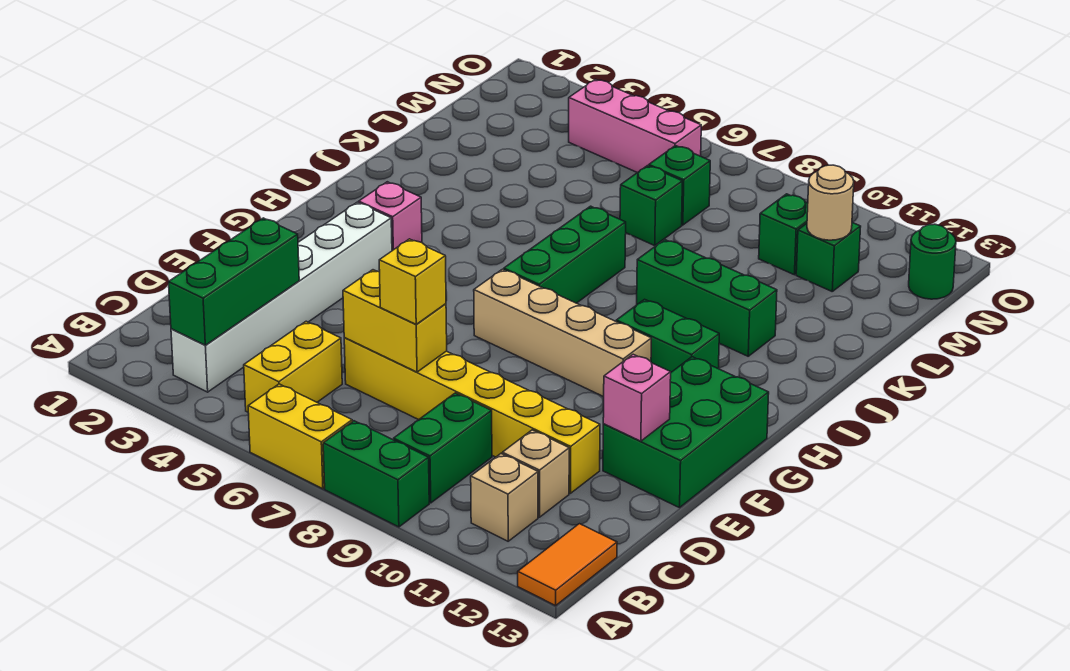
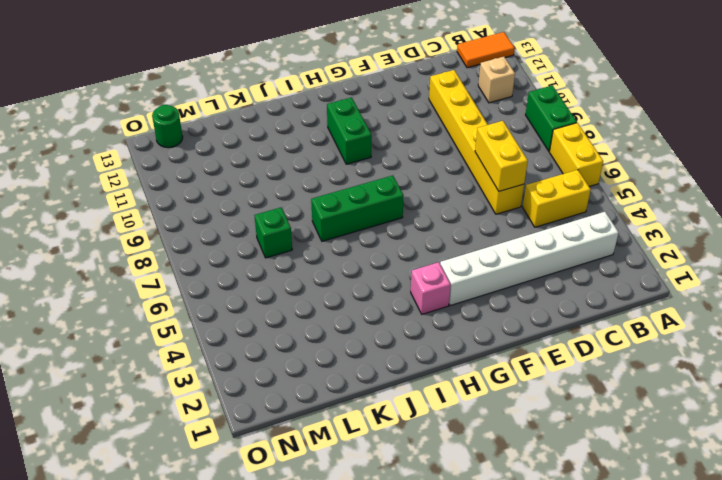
none -> green 1x2 brick [394,393,492,503]
none -> tan 1x1 brick [502,430,569,517]
none -> green 2x3 brick [603,357,769,508]

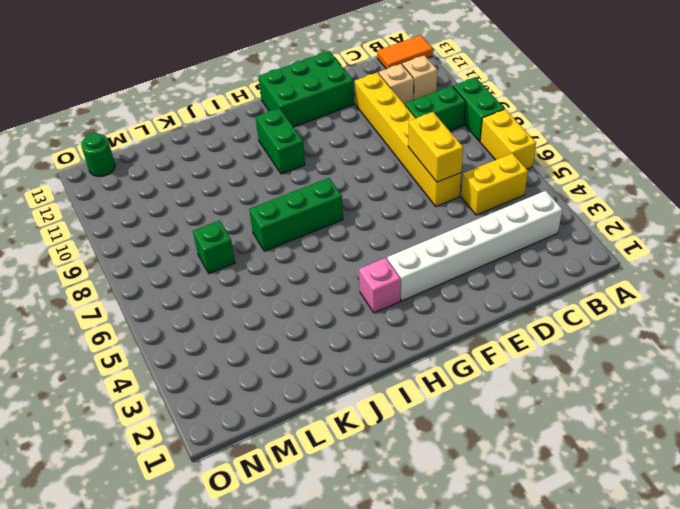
none -> tan 1x4 brick [474,269,651,397]
none -> green 1x3 brick [637,240,777,356]
none -> green 1x1 brick [649,146,710,225]

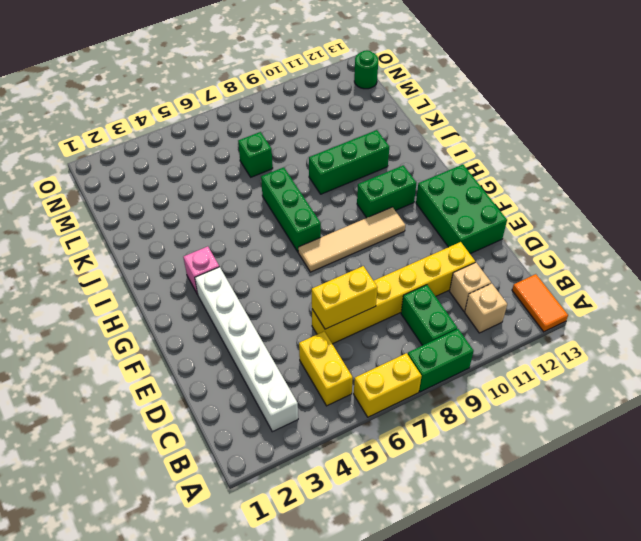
tan 1x4 tile [298,207,405,272] -> tan 1x4 brick [474,269,651,397]
none -> green 1x1 brick [649,146,710,225]
none -> green 1x1 brick [759,194,808,275]
none -> green 1x1 brick [796,223,861,291]

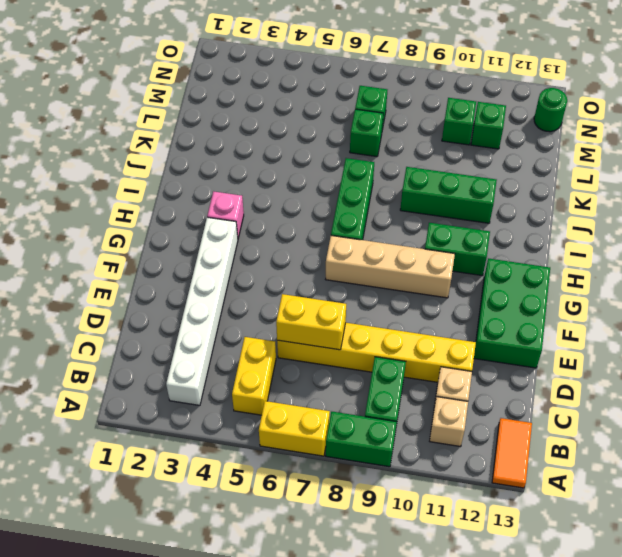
none -> pink 1x3 brick [569,79,701,173]
none -> green 1x3 brick [169,218,299,345]
none -> pink 1x1 brick [603,354,671,441]

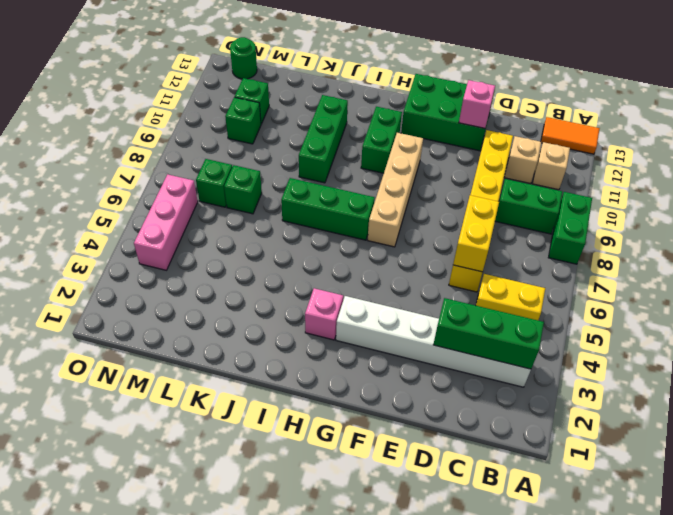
none -> yellow 1x2 brick [248,384,352,489]
none -> tan 1x1 round brick [807,165,854,240]
none -> yellow 1x1 brick [379,239,446,324]

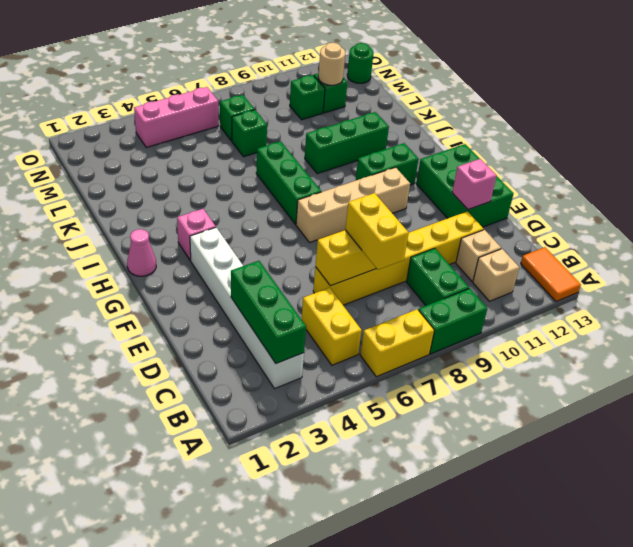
yellow 1x2 brick [345,193,409,270] -> yellow 1x1 brick [379,239,446,324]
pink 1x1 cone [127,229,156,276] -> none

